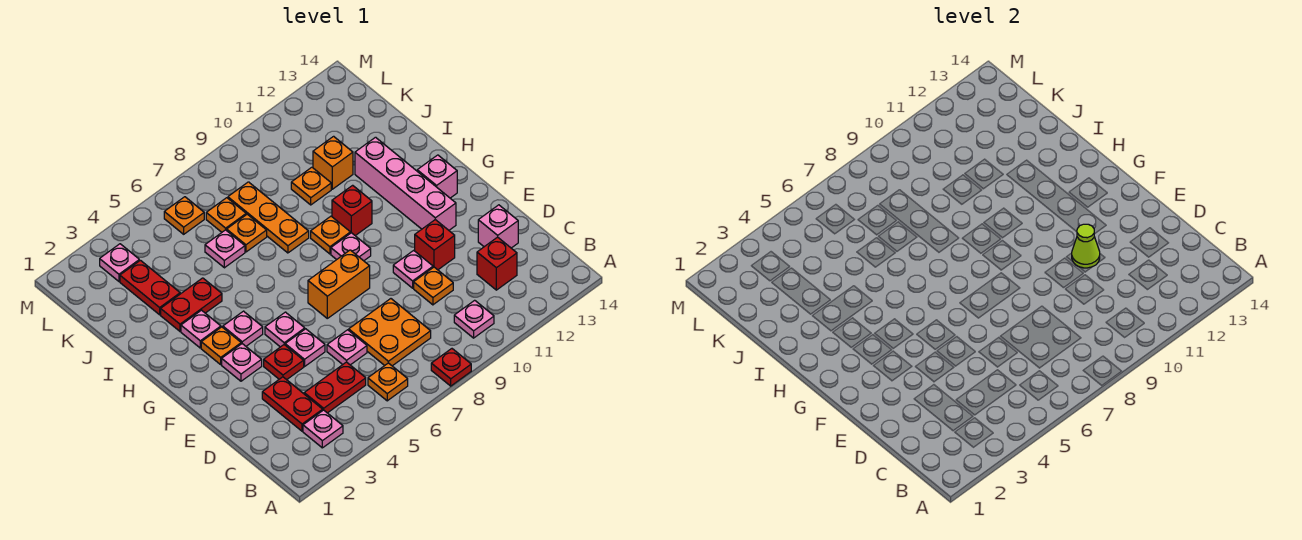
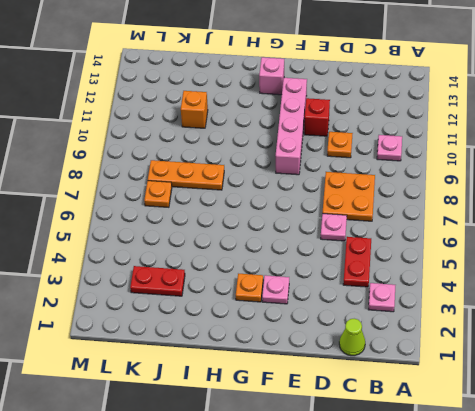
lime 1x1 cone [339,319,365,356] -> lime 1x1 cone moved to [1072,224,1100,268]
pink 1x4 brick [276,78,307,175] -> pink 1x4 brick turned to [355,137,456,230]
none -> red 1x1 plate [431,349,471,386]
none -> orange 1x1 plate [368,363,408,401]
none -> red 1x2 plate [262,377,323,431]
none -> red 1x1 brick [477,237,517,290]

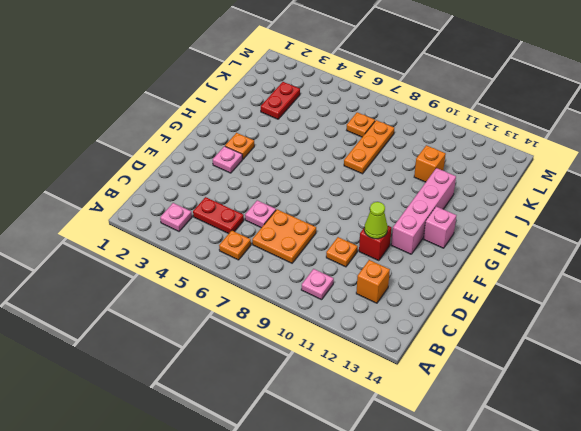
orange 1x1 brick [356,260,390,303] -> red 1x1 brick [477,237,517,290]
none -> red 1x1 plate [431,349,471,386]
none -> red 1x2 plate [262,377,323,431]
none -> pink 1x1 brick [478,205,518,248]
none -> red 1x1 plate [264,345,304,380]

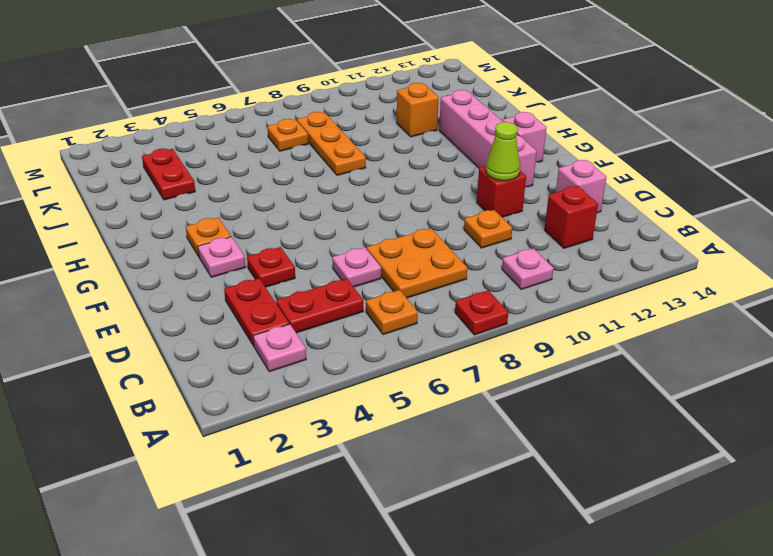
none -> pink 1x1 plate [285,329,325,366]
none -> pink 1x1 plate [393,250,433,288]
none -> pink 1x1 plate [265,312,305,347]
none -> orange 1x2 brick [308,250,370,318]

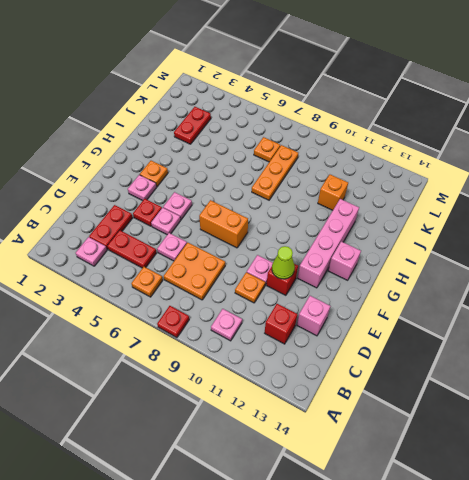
none -> pink 1x1 plate [223,311,263,346]
none -> pink 1x1 plate [331,233,371,261]
none -> pink 1x1 plate [181,310,221,348]
none -> orange 1x1 plate [311,216,350,254]

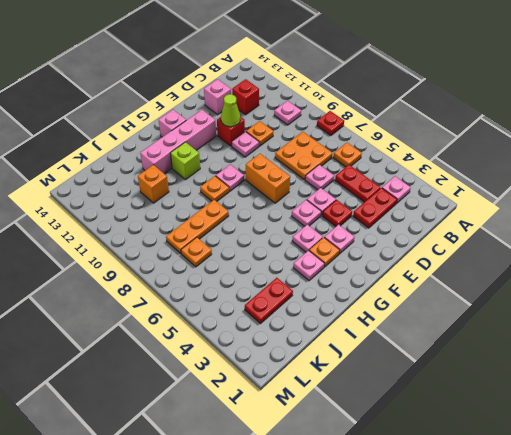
lime 1x1 brick [170,142,200,179] -> none
none -> red 1x1 brick [332,185,372,236]
none -> red 1x2 plate [161,278,222,331]
none -> pink 1x1 plate [205,230,245,268]
none -> orange 1x1 plate [227,214,267,252]

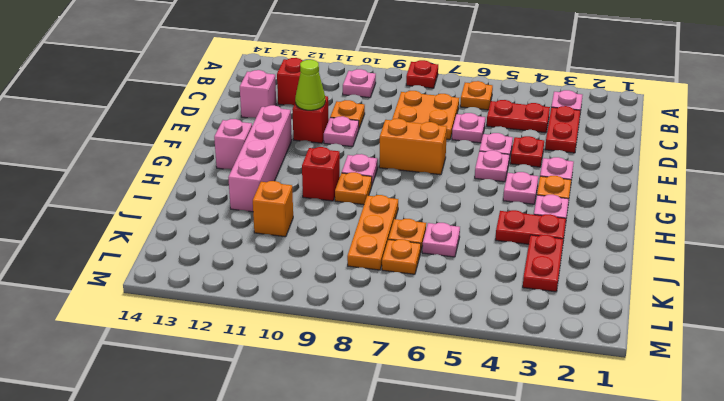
none -> orange 1x1 plate [291,167,331,205]
none -> pink 1x1 plate [100,244,139,281]
none -> orange 1x1 plate [164,197,204,234]

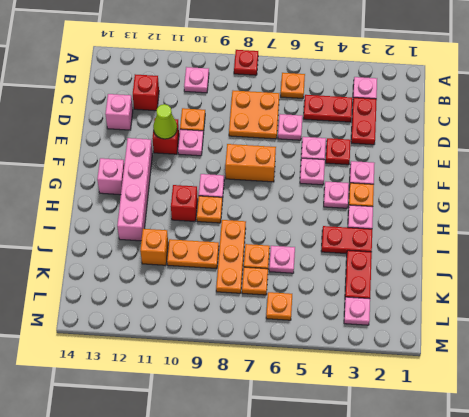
orange 1x2 plate [167,239,219,269] -> orange 1x1 plate [291,167,331,205]

